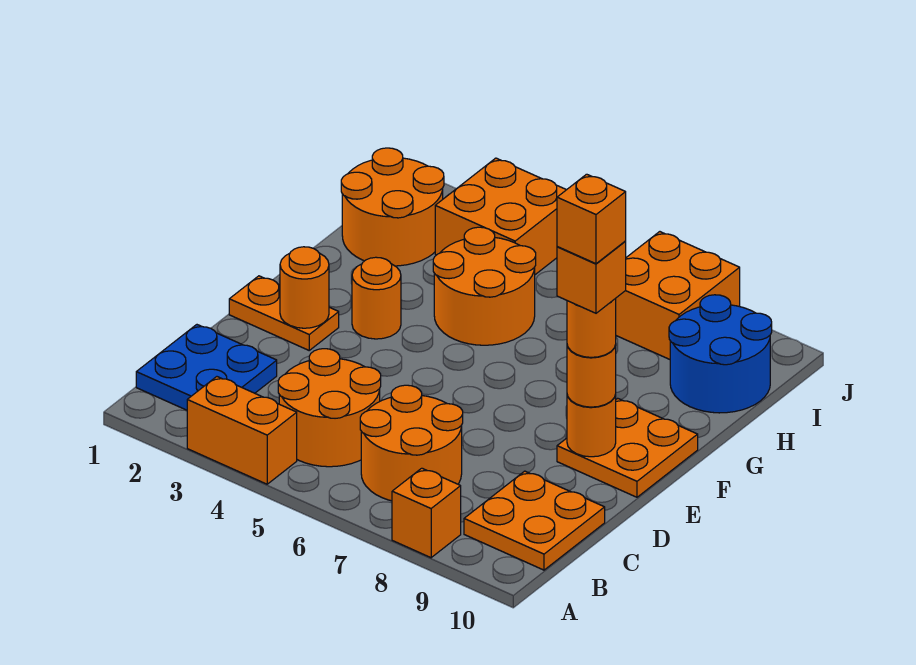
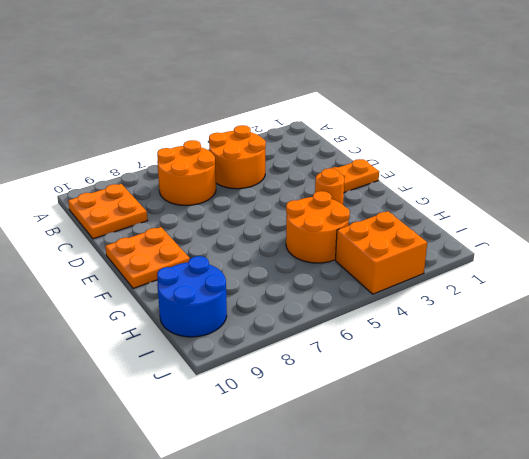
none -> orange 1x2 brick [187,377,297,484]
none -> orange 1x1 brick [392,468,461,558]
none -> blue 2x2 plate [136,325,277,410]

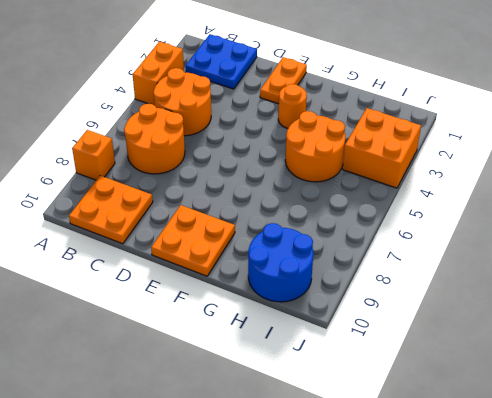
none -> orange 2x2 round brick [341,148,444,266]
none -> orange 2x2 brick [616,232,740,359]
none -> orange 1x1 round brick [280,247,329,328]

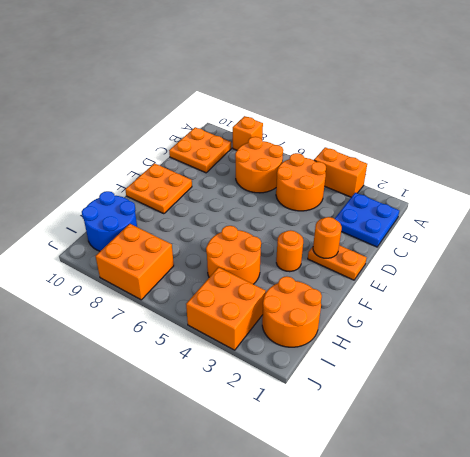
none -> orange 1x1 round brick [567,395,616,457]
none -> orange 1x1 round brick [567,345,616,407]
none -> orange 1x1 round brick [567,298,616,357]

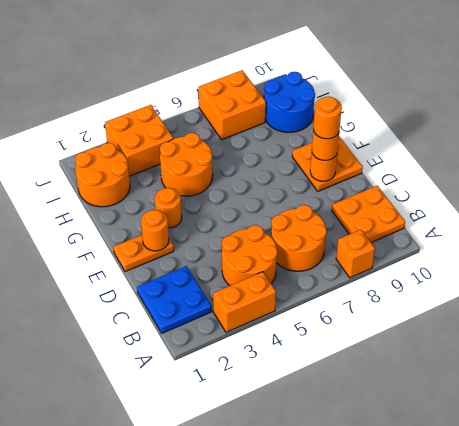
none -> orange 1x1 brick [557,242,626,313]
none -> orange 1x1 brick [557,174,626,264]

